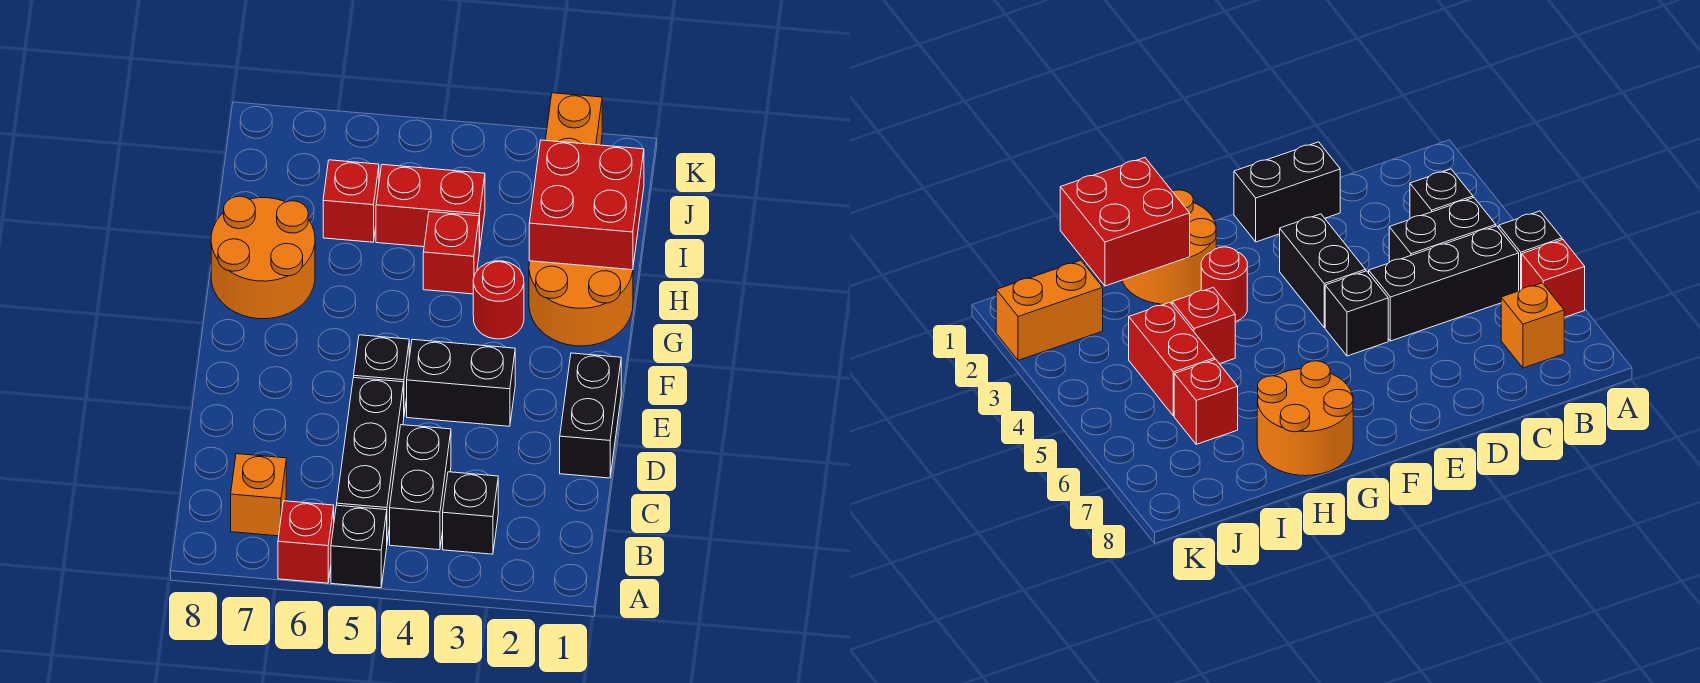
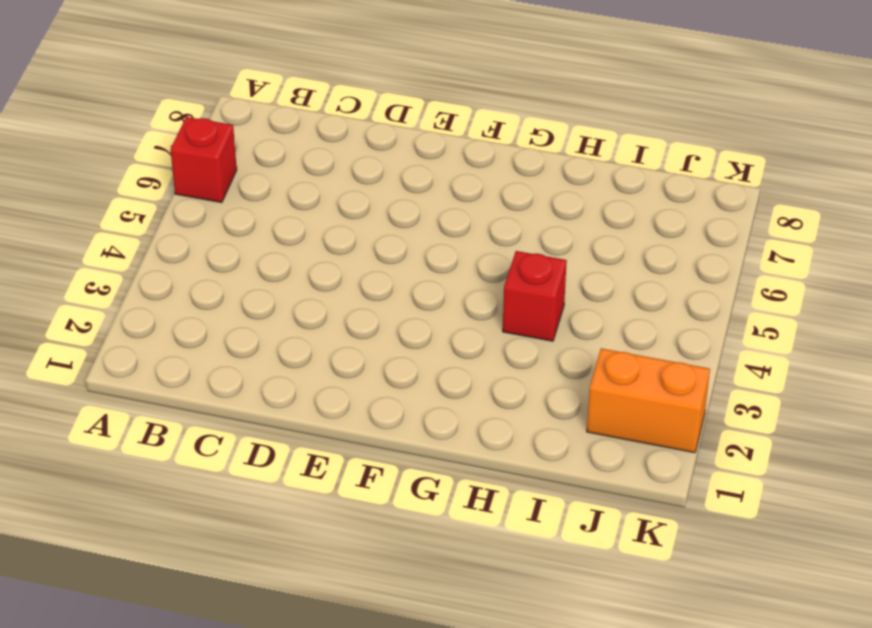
none -> black 1x1 brick [331,505,387,588]
none -> black 1x1 brick [443,472,498,554]
none -> black 1x2 brick [390,425,451,550]

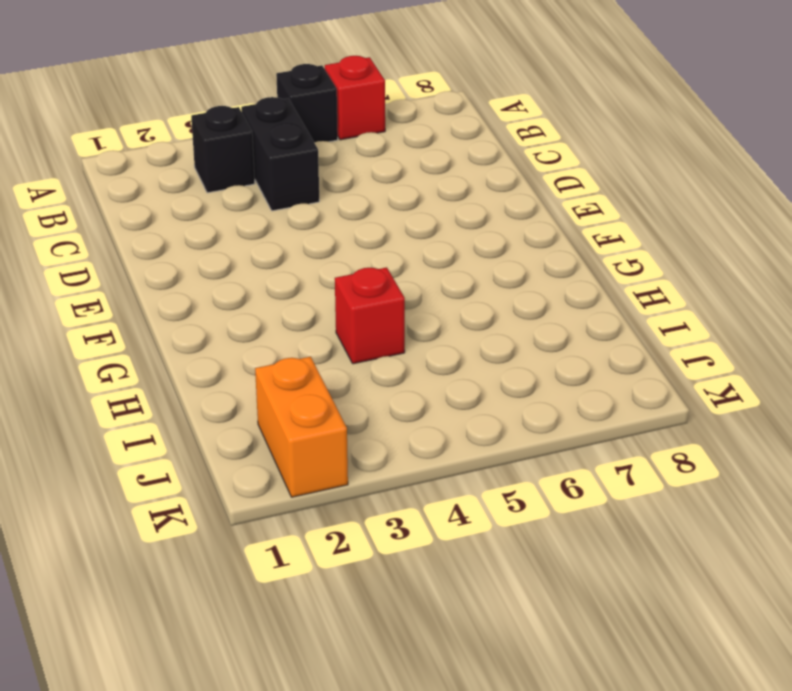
none -> black 1x3 brick [337,378,404,542]
none -> orange 1x1 brick [231,454,286,536]
none -> black 1x2 brick [560,353,621,478]

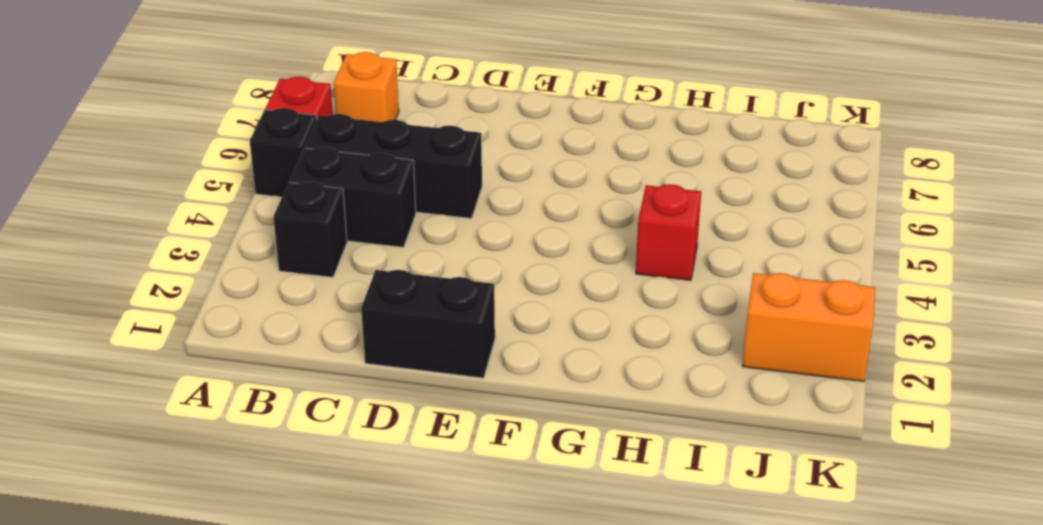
none -> black 1x2 brick [407,339,515,426]
none -> black 1x1 brick [354,335,409,413]
none -> orange 2x2 round brick [529,261,633,346]

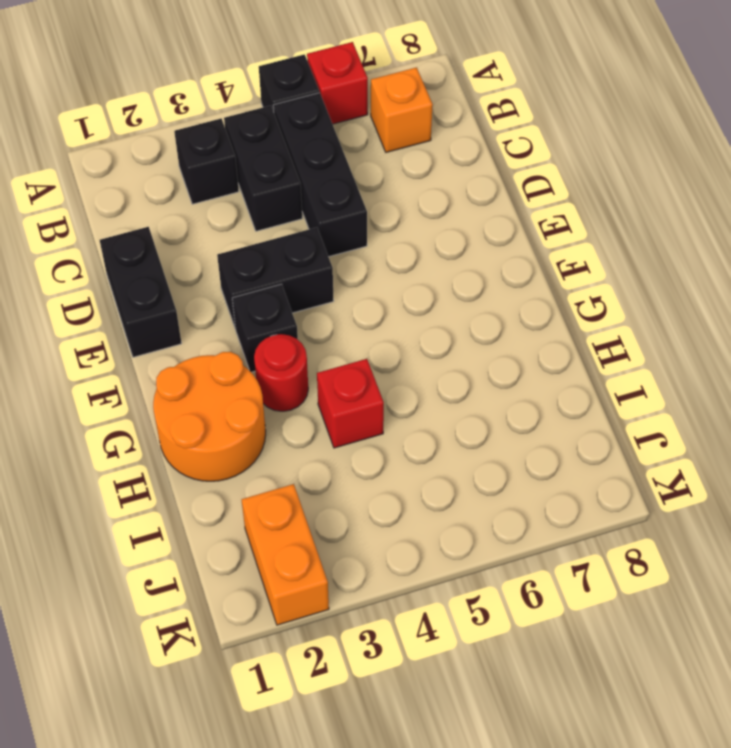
black 1x1 brick [232,284,298,372] -> black 1x1 brick moved to [354,335,409,413]
none -> orange 2x2 round brick [211,196,315,319]
none -> red 1x2 brick [376,165,485,251]
none -> red 1x1 brick [323,160,379,242]

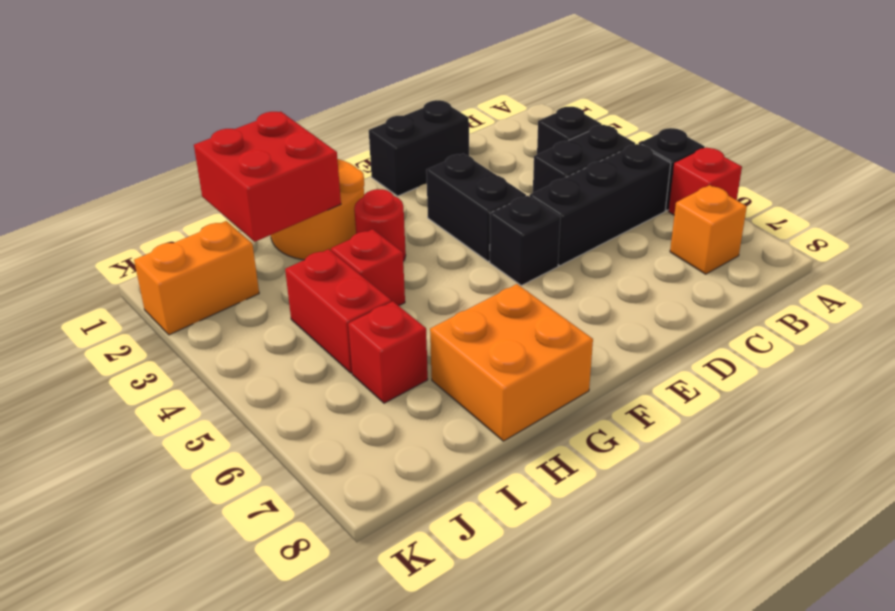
orange 2x2 brick [430,284,593,441] -> orange 2x2 round brick [211,196,315,319]

